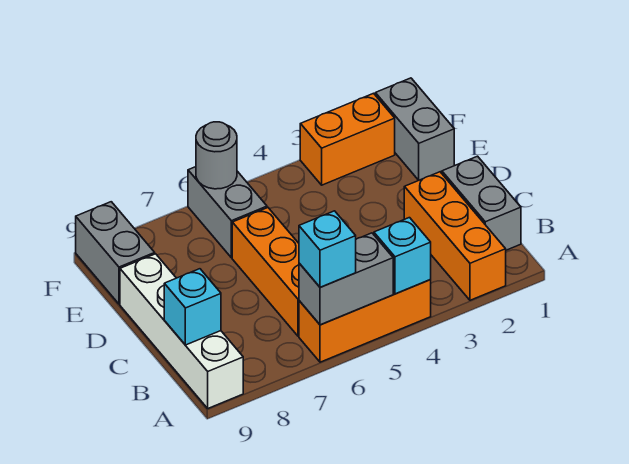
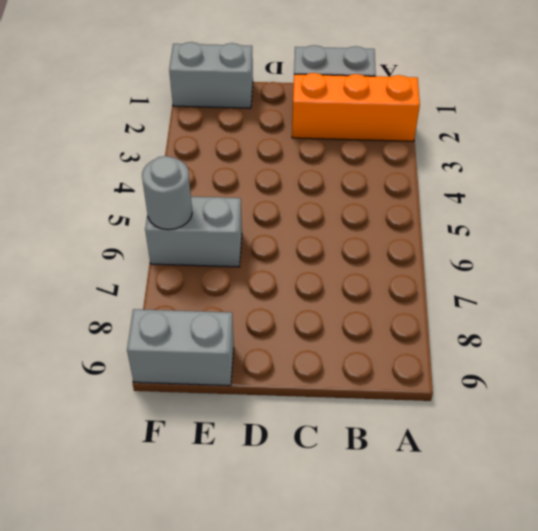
none -> orange 1x3 brick [299,280,431,362]
none -> white 1x4 brick [120,254,243,408]
none -> orange 1x3 brick [232,208,299,336]

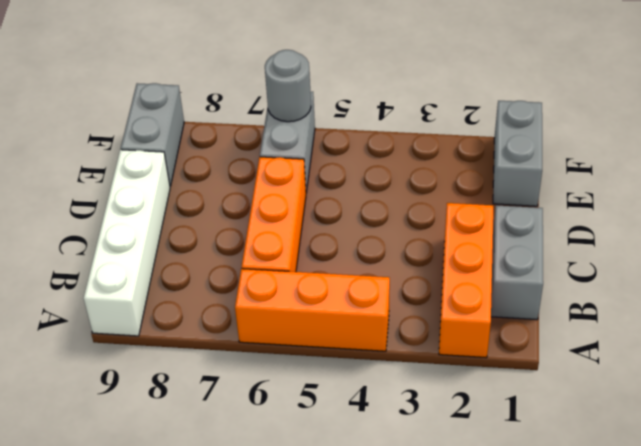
none -> orange 1x2 brick [300,93,395,185]
none -> cyan 1x1 brick [374,218,431,294]
none -> grey 1x2 brick [299,233,393,325]

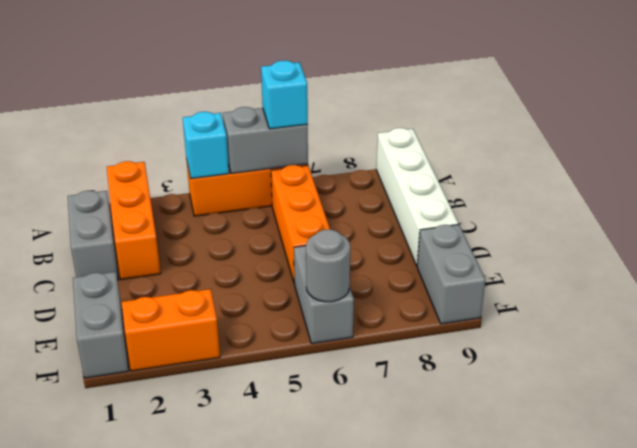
none -> cyan 1x1 brick [164,269,221,345]

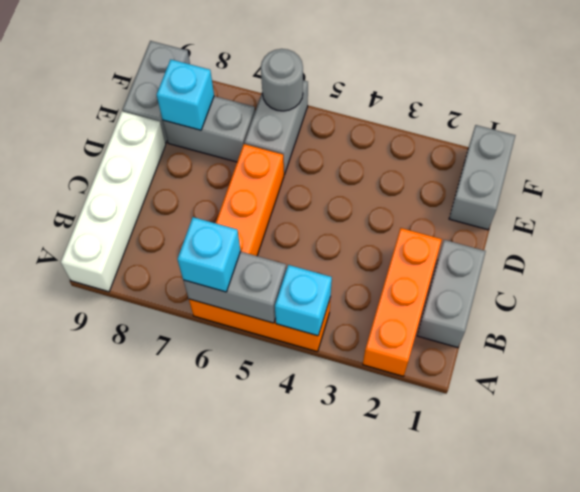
grey 1x2 brick [163,96,255,162] -> none
cyan 1x1 brick [157,60,214,130] -> cyan 1x1 brick moved to [164,269,221,345]
none -> orange 1x2 brick [300,93,395,185]

